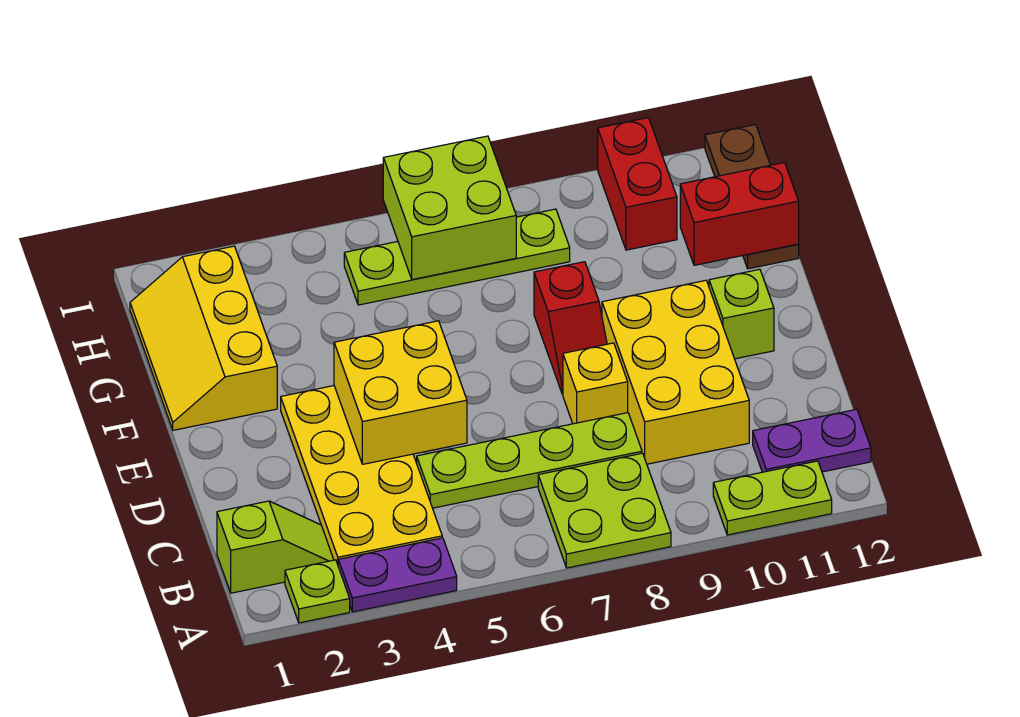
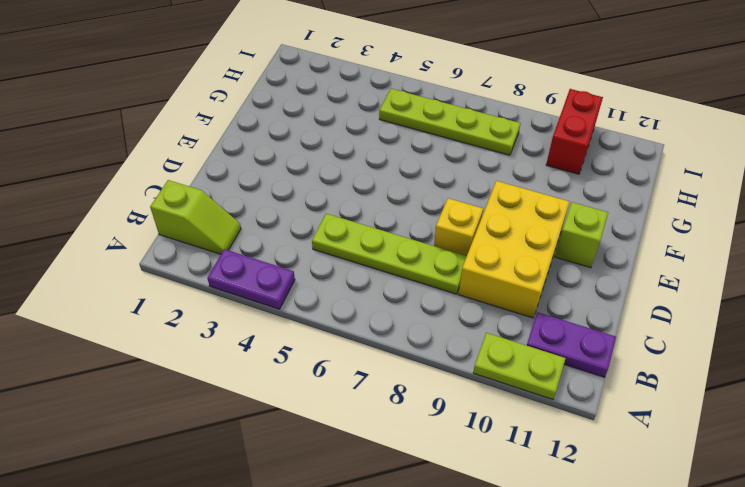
none -> lime 1x1 plate [285,560,350,623]
none -> lime 2x2 plate [538,453,671,568]
none -> yellow 2x4 plate [281,386,442,564]

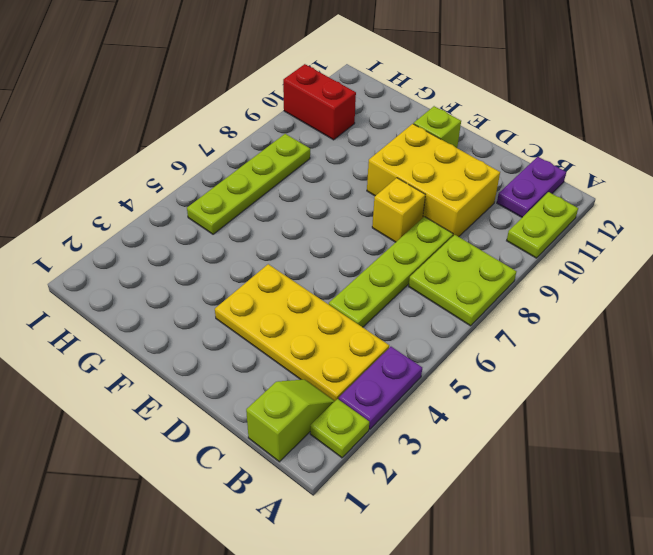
none -> red 1x2 slope [534,262,607,394]
none -> yellow 2x3 slope [130,246,277,430]
none -> brown 1x3 plate [705,124,799,269]

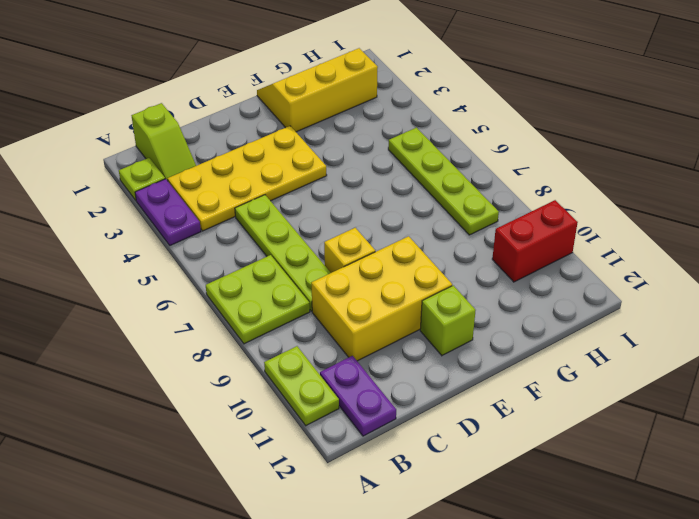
none -> red 1x2 slope [534,262,607,394]
none -> brown 1x3 plate [705,124,799,269]
none -> yellow 2x2 brick [334,321,467,464]

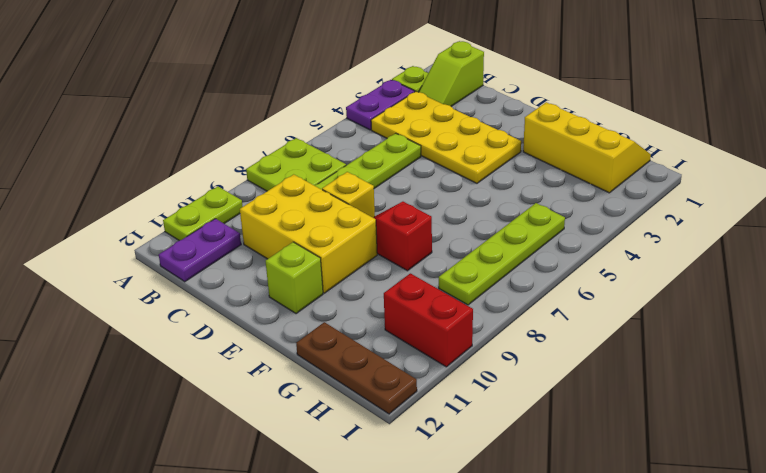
none -> yellow 2x2 brick [334,321,467,464]
none -> red 1x2 brick [680,163,799,265]
none -> lime 2x2 brick [383,136,516,280]

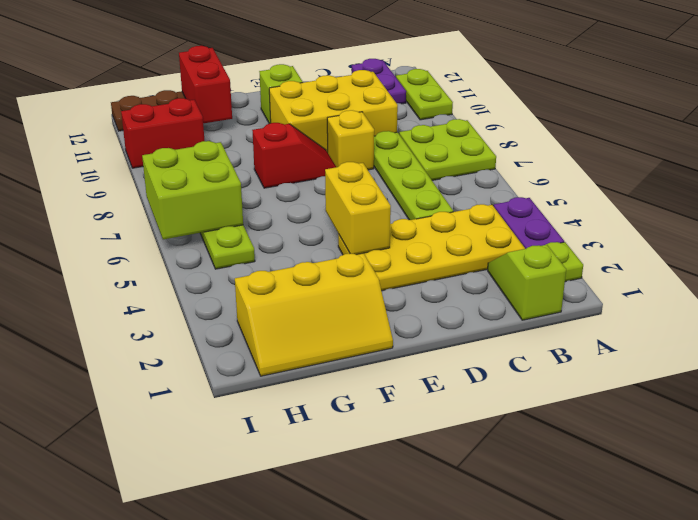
yellow 1x2 brick [325,162,391,255] -> yellow 2x2 brick [334,321,467,464]

